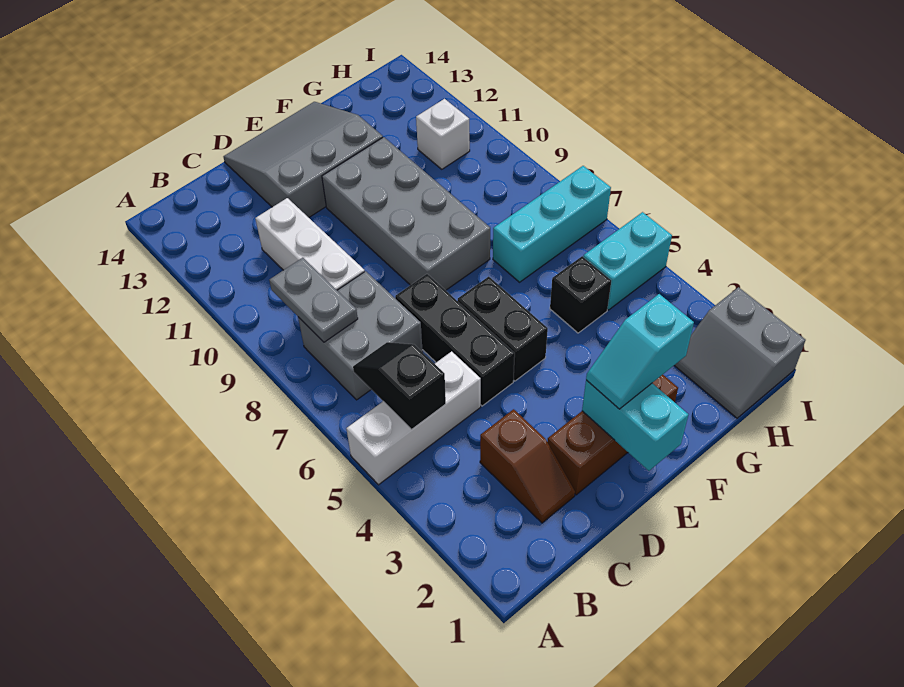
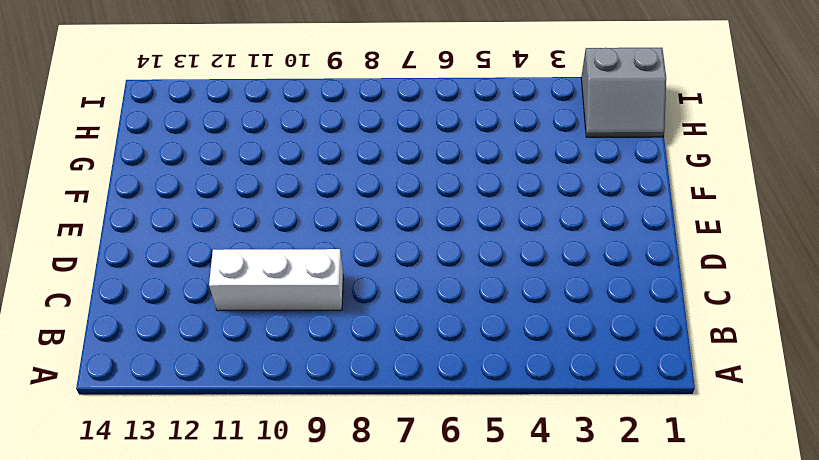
none -> white 1x3 brick [346,351,481,485]
none -> grey 2x2 brick [298,271,423,400]
none -> brown 1x2 slope [480,409,575,523]

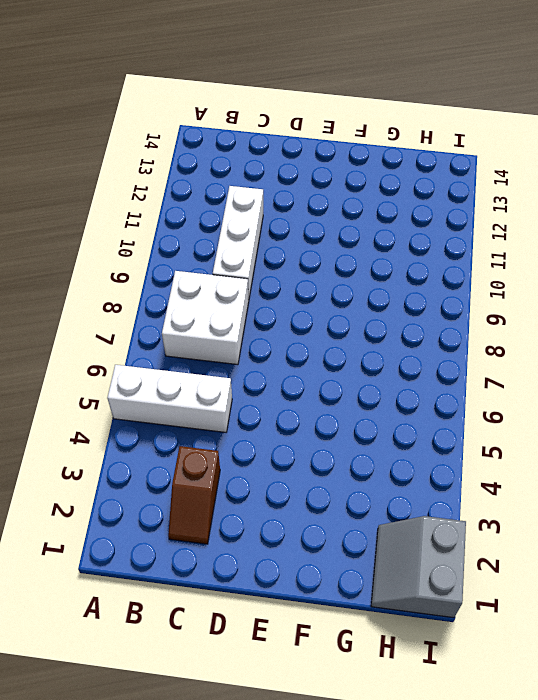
white 2x2 brick [162,271,249,365] -> grey 2x2 brick [298,271,423,400]
none -> brown 1x3 brick [547,375,678,495]
none -> black 1x3 brick [395,274,515,406]
none -> grey 3x3 slope [224,102,383,217]

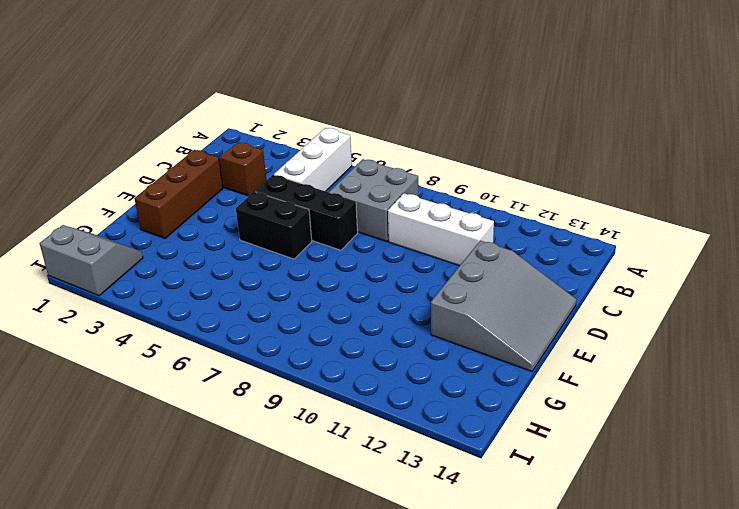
none -> grey 2x4 brick [322,137,490,290]
none -> black 1x1 brick [550,256,611,333]
none -> cyan 1x3 brick [493,166,611,282]

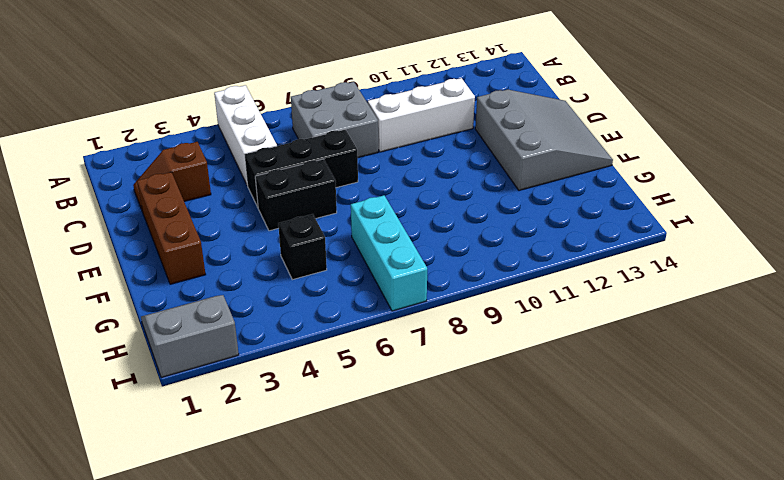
none -> grey 2x4 brick [322,137,490,290]
none -> cyan 1x2 brick [583,212,672,310]
none -> white 1x1 brick [416,99,470,169]

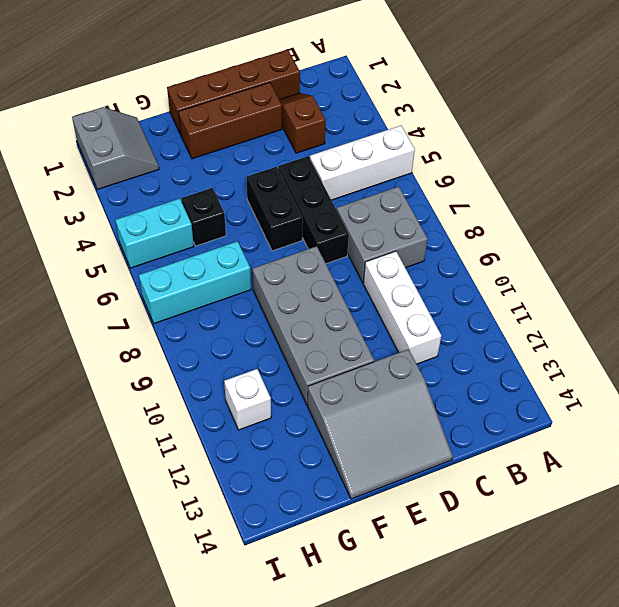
brown 1x4 brick [167,49,300,134] -> none
none -> black 1x2 slope [353,342,446,430]
none -> grey 1x2 plate [269,258,358,342]
none -> cyan 1x2 brick [582,380,688,471]

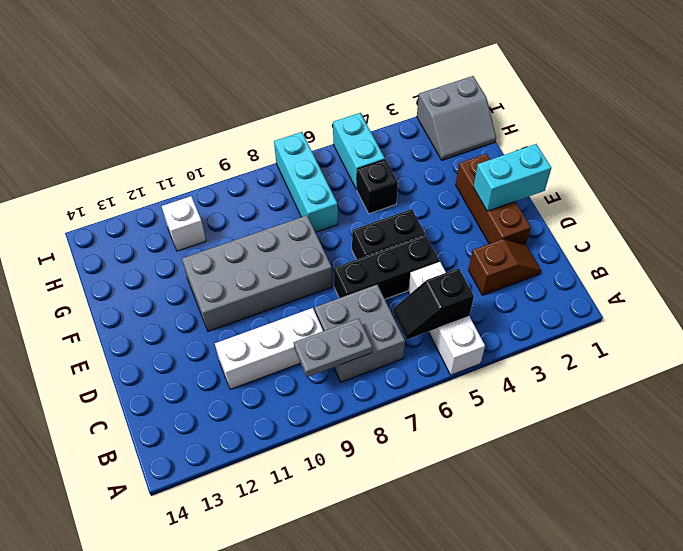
none -> grey 3x3 slope [224,102,383,217]
none -> cyan 1x2 slope [586,294,694,409]

